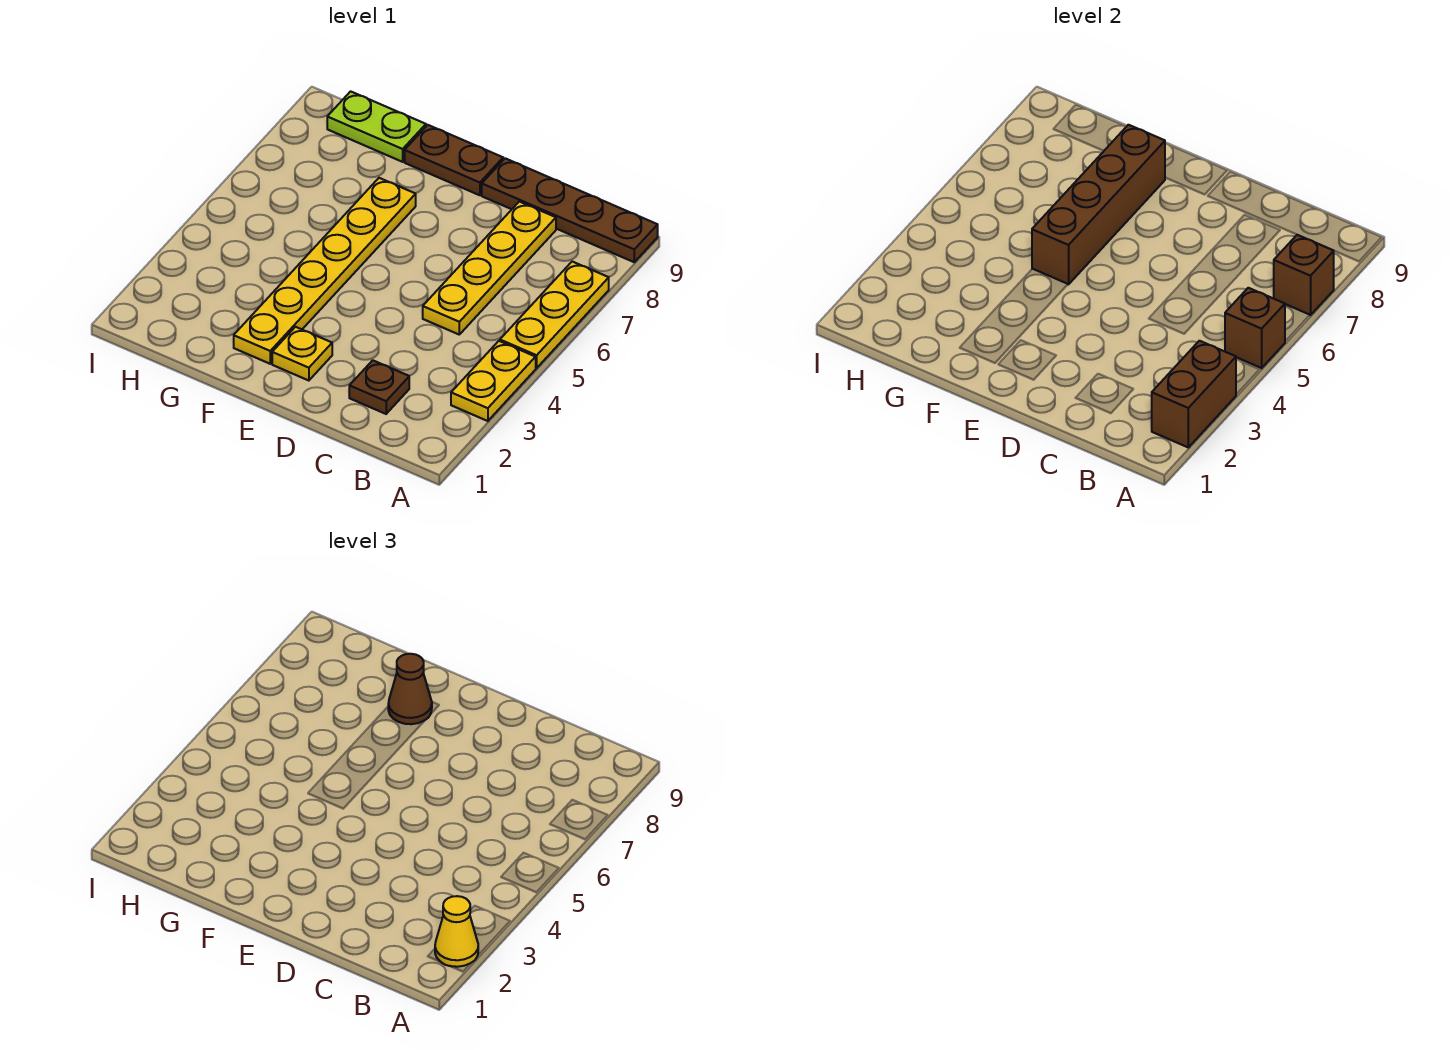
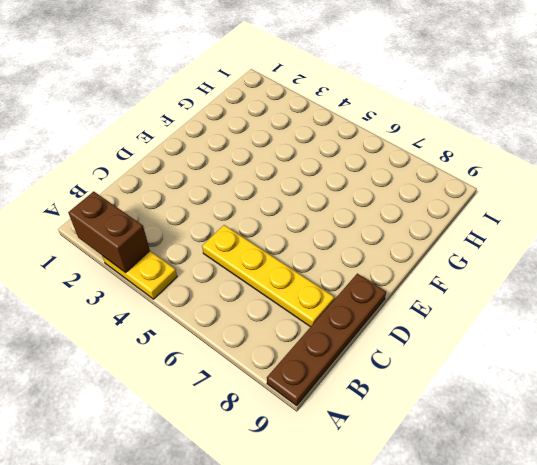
none -> yellow 1x3 plate [500,262,609,368]
none -> brown 1x1 plate [349,360,409,414]
none -> yellow 1x1 plate [272,327,332,381]

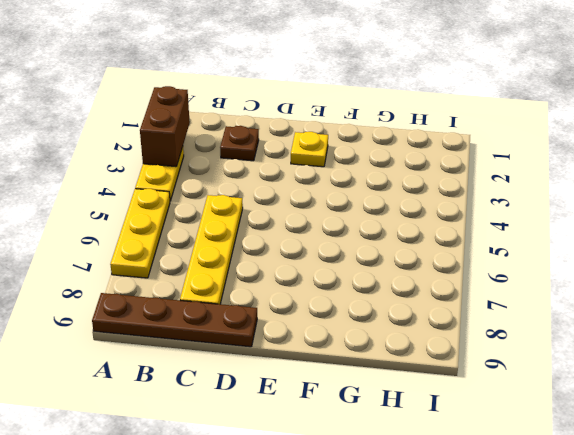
none -> brown 1x2 plate [405,125,503,195]
none -> yellow 1x6 plate [234,178,416,364]
none -> lime 1x2 plate [327,91,426,162]

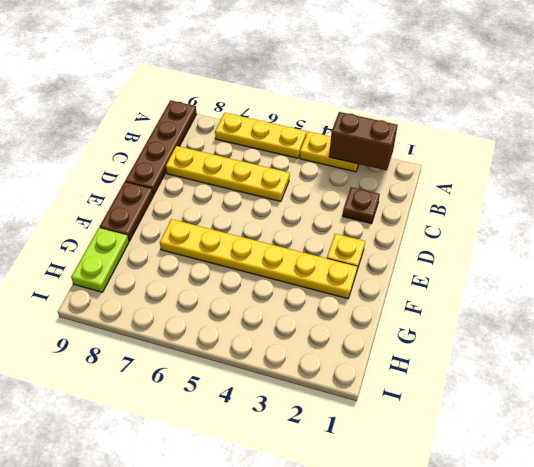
none -> brown 1x1 brick [1225,288,1285,368]
none -> brown 1x1 brick [1274,235,1334,315]
none -> brown 1x4 brick [1032,125,1165,284]

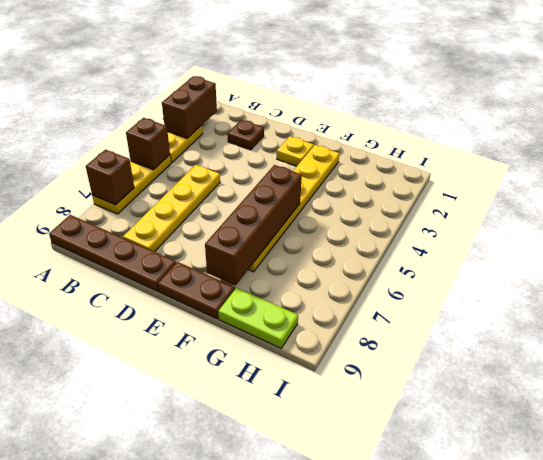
none -> yellow 1x1 cone [435,896,478,967]
none -> brown 1x1 cone [388,654,432,724]

